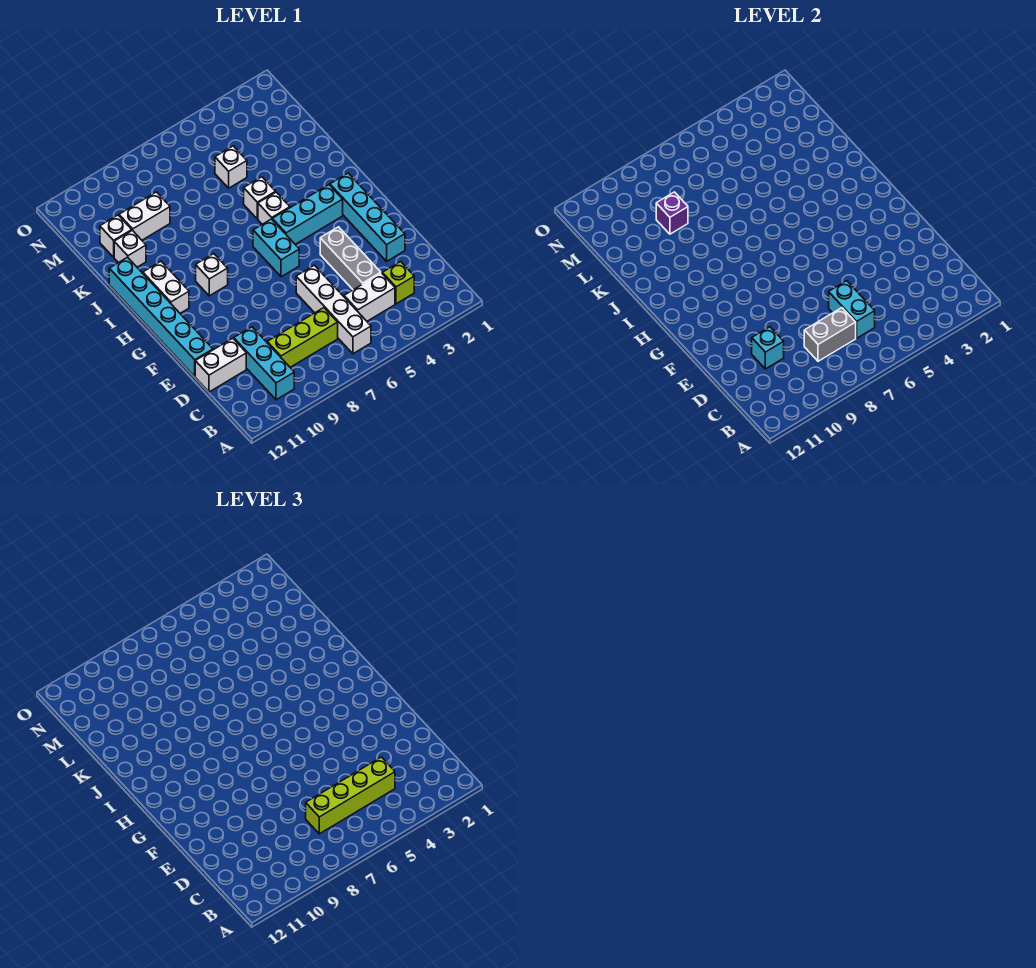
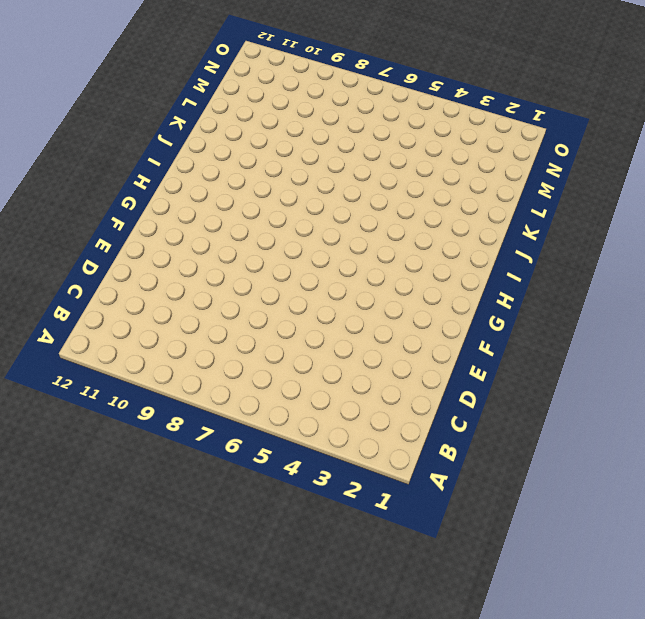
none -> white 1x4 brick [296,265,371,354]
none -> cyan 1x3 brick [234,327,294,400]
none -> lime 1x1 brick [382,262,414,304]

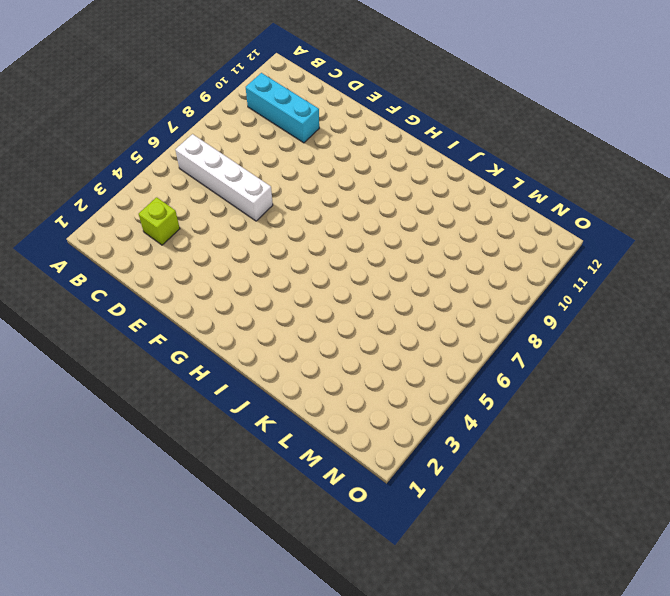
none -> white 1x2 brick [344,273,395,321]
none -> lime 1x3 brick [267,308,338,367]
none -> grey 1x3 brick [320,227,381,290]

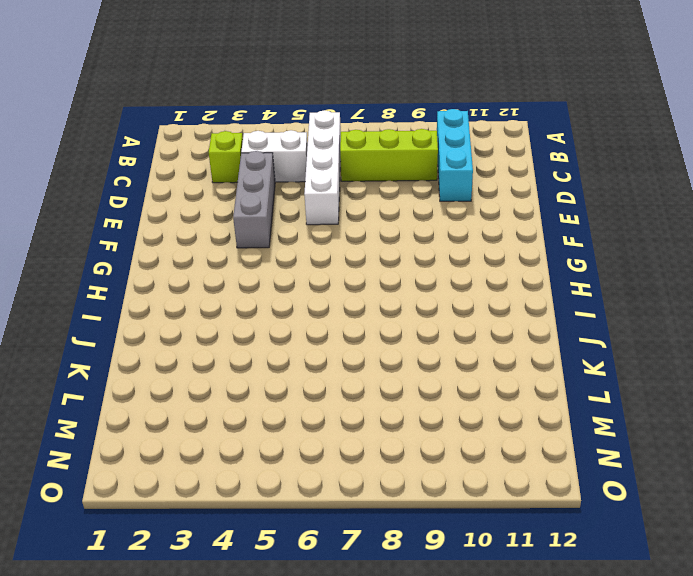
none -> white 1x2 brick [195,338,246,392]
none -> cyan 1x4 brick [330,173,405,261]
none -> cyan 1x6 brick [109,257,213,376]

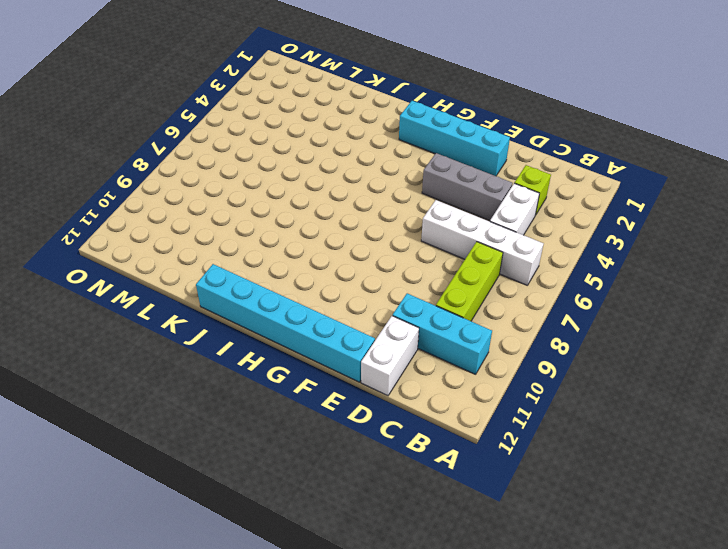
none -> cyan 1x2 brick [253,219,299,277]
none -> cyan 1x3 brick [272,185,343,244]
none -> white 1x1 brick [196,254,228,296]

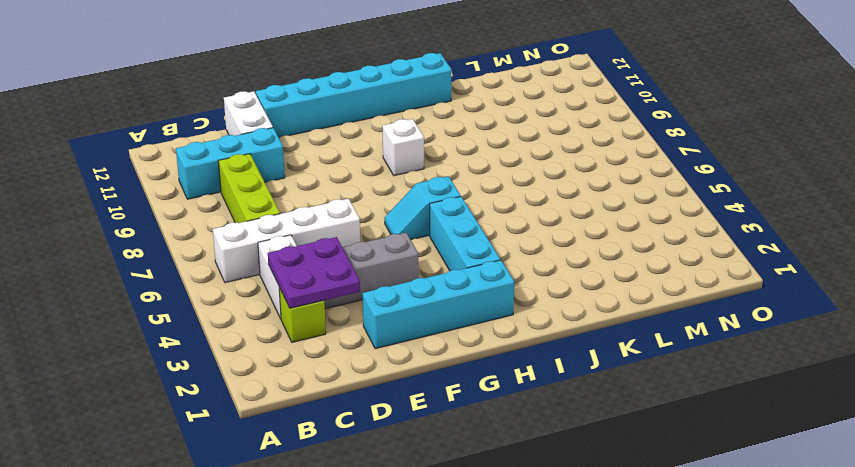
purple 2x2 plate [268,237,360,308] -> none
cyan 1x2 slope [384,176,461,240] -> cyan 1x2 brick [253,219,299,277]
none -> white 1x2 brick [143,261,189,313]
none -> white 1x1 brick [258,192,290,224]
none -> white 1x1 brick [244,177,276,219]

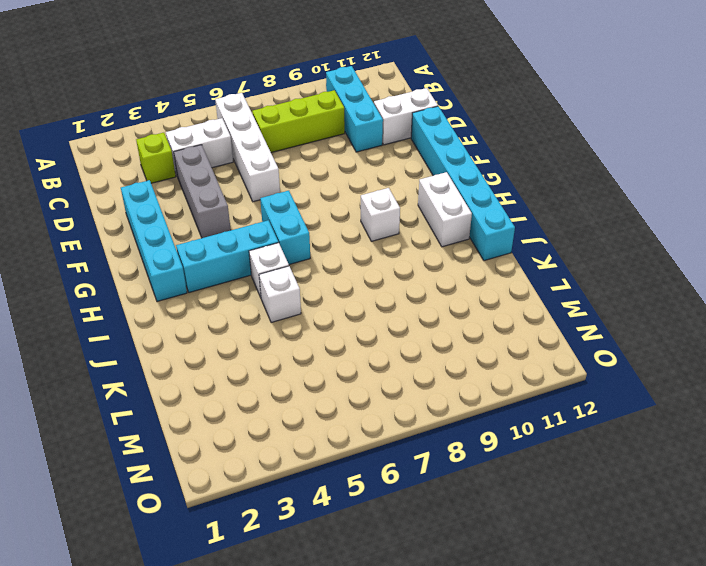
none -> white 1x1 brick [114,230,146,267]
none -> white 1x1 brick [215,146,247,188]
none -> white 1x2 brick [119,192,170,240]

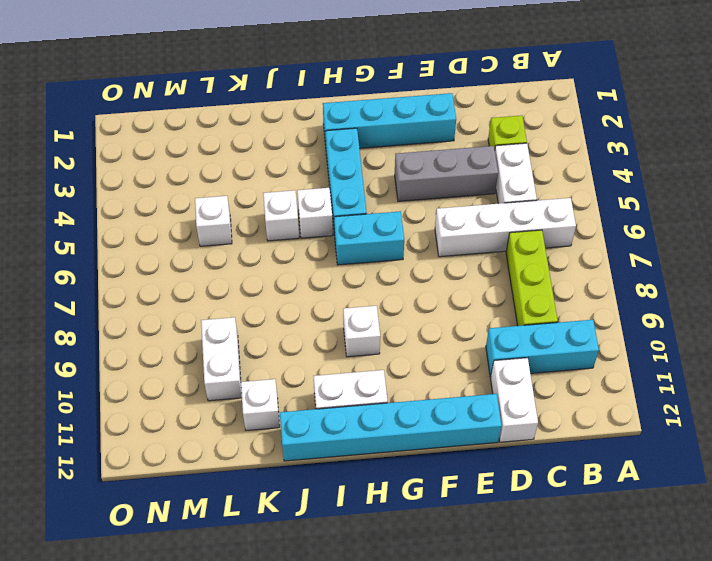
none -> white 1x1 brick [100,215,132,257]
none -> cyan 1x2 brick [829,281,875,338]
none -> grey 1x2 brick [804,308,856,361]

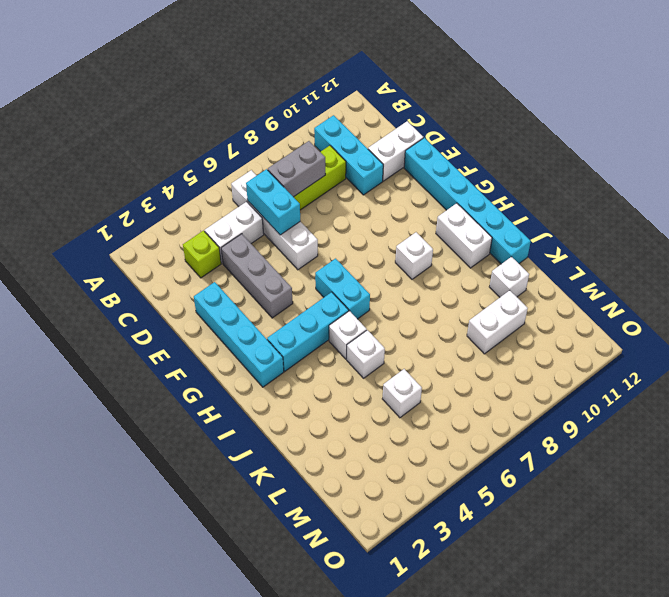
none -> white 1x1 brick [100,215,132,257]
none -> cyan 1x1 brick [752,327,784,369]
none -> purple 1x1 brick [656,192,688,234]

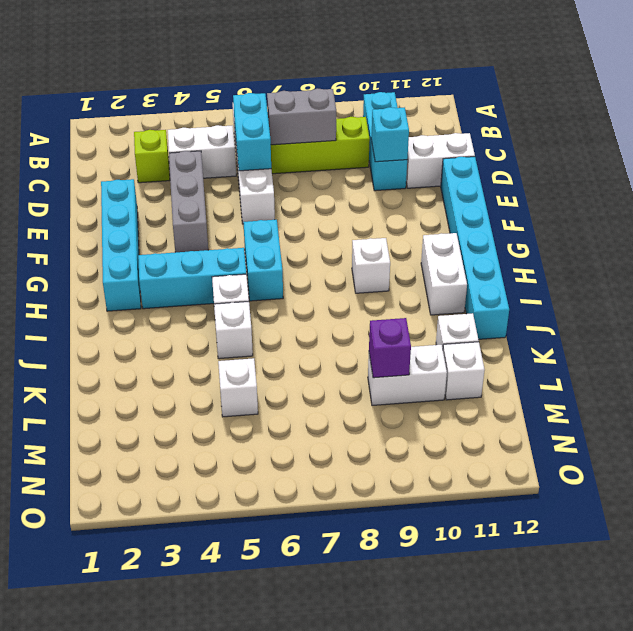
none -> lime 1x4 brick [306,757,395,834]

